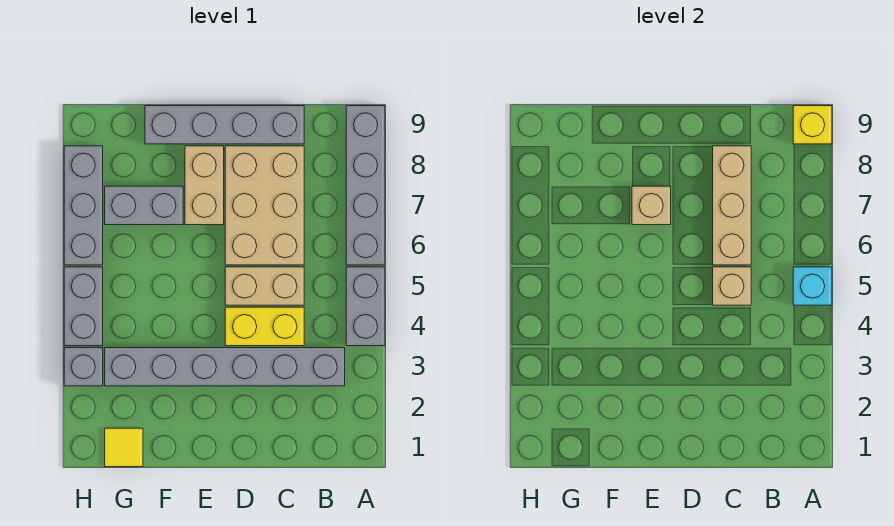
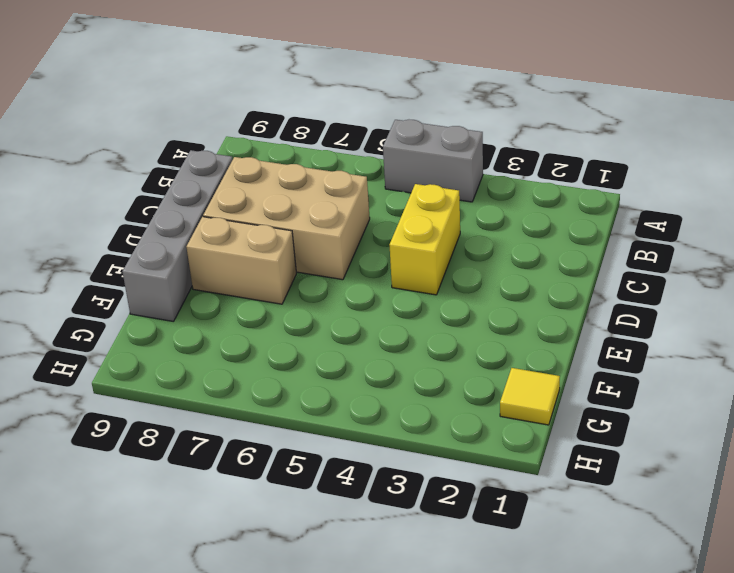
none -> grey 1x4 brick [346,106,385,265]
none -> grey 1x6 brick [105,348,345,386]
none -> tan 1x2 brick [225,267,304,305]

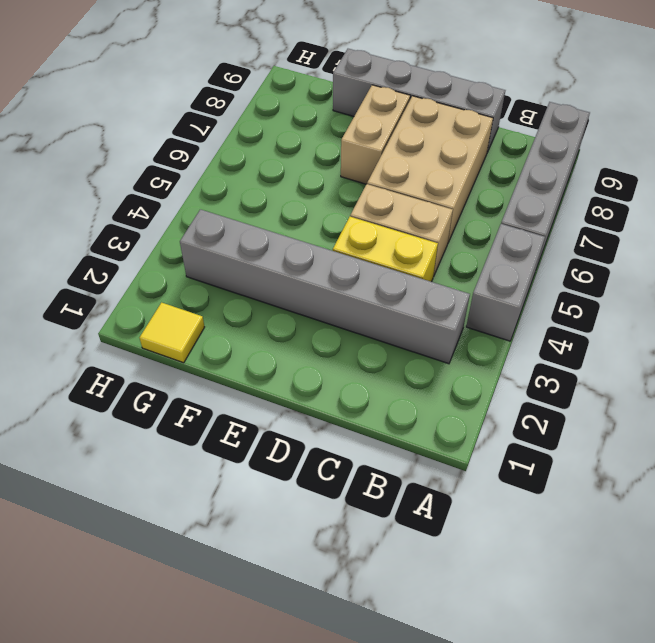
none -> grey 1x2 brick [105,186,183,225]
none -> grey 1x1 brick [64,348,103,386]
none -> grey 1x2 brick [64,267,103,346]

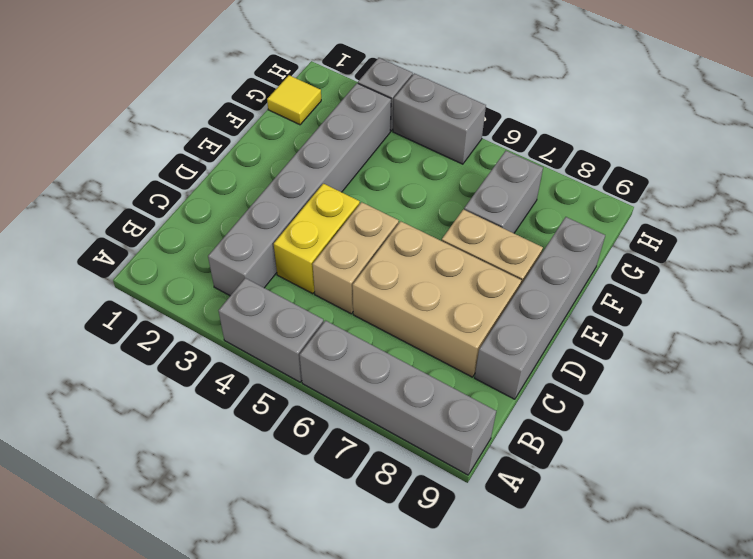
none -> grey 1x3 brick [64,146,103,265]
none -> cyan 1x1 brick [793,267,832,305]
none -> yellow 1x1 brick [793,106,832,144]

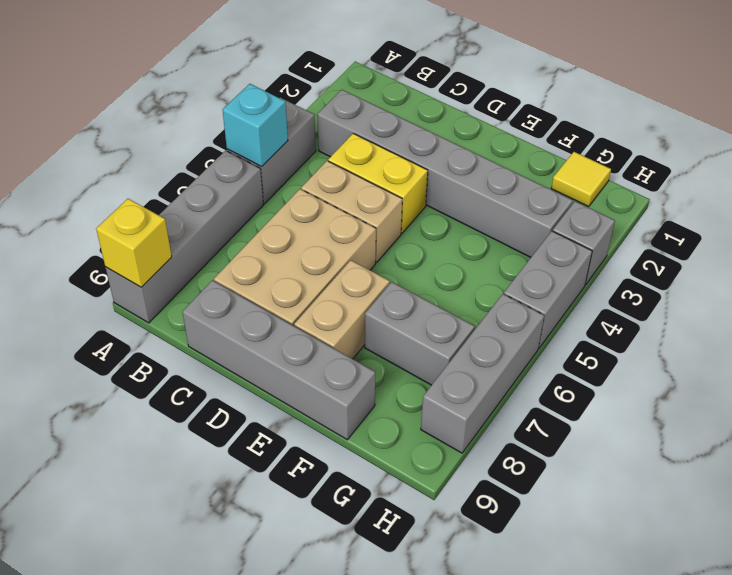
none -> tan 1x1 brick [713,267,751,305]
none -> tan 1x3 brick [713,146,751,265]
none -> tan 1x1 brick [632,186,671,225]

